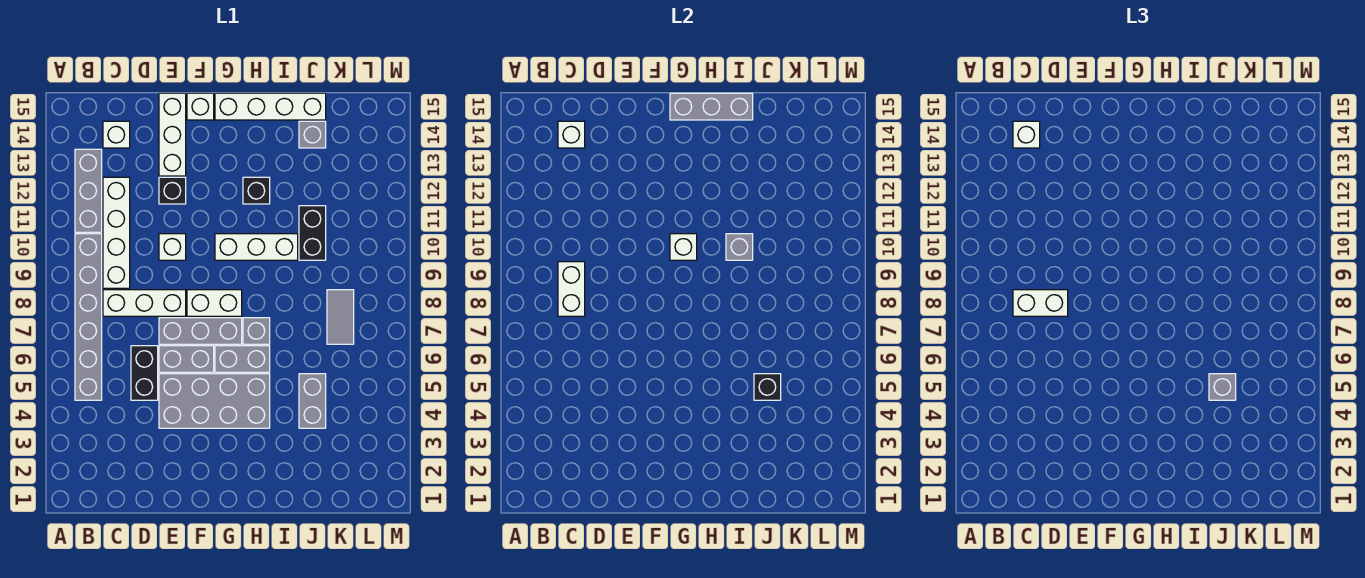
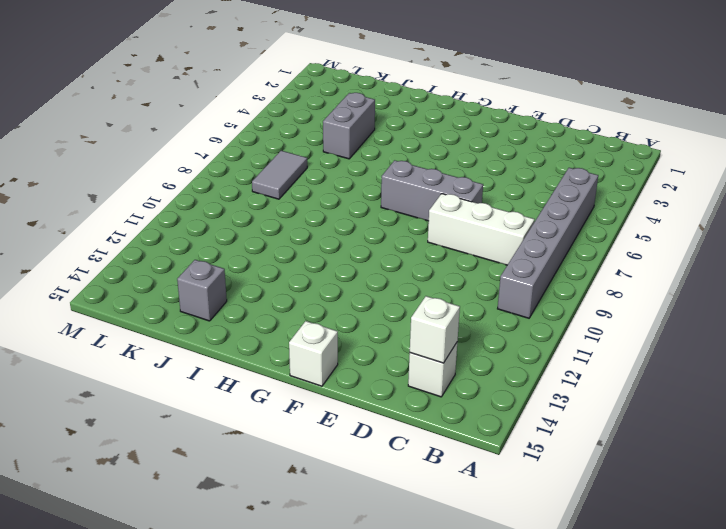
none -> grey 1x3 brick [75,149,102,232]
none -> white 1x4 brick [103,177,130,288]
none -> black 1x2 brick [131,346,158,400]
none -> grey 2x4 brick [159,374,270,428]

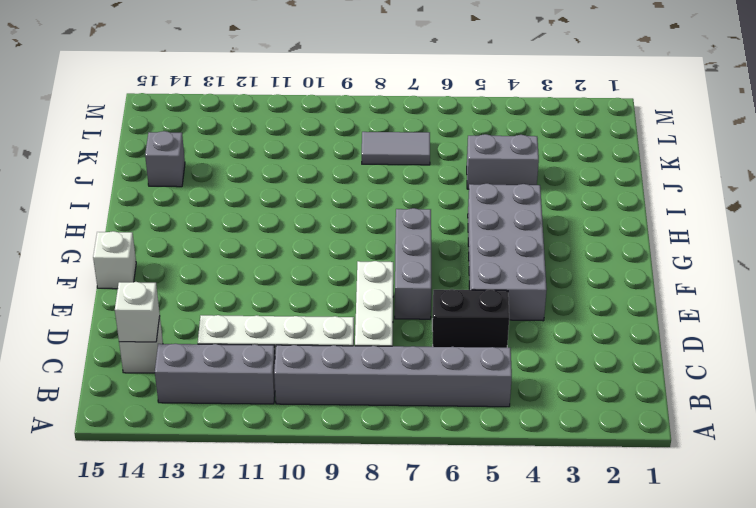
none -> grey 1x2 brick [159,346,214,372]
none -> white 1x1 brick [159,234,186,260]
none -> black 1x1 brick [159,177,186,204]
none -> white 1x3 brick [159,93,186,176]

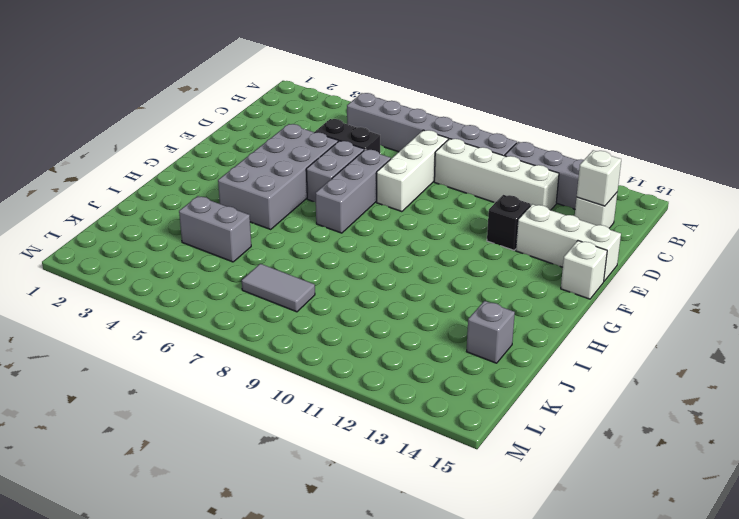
none -> white 1x1 brick [159,234,186,260]
none -> white 1x2 brick [187,290,242,316]
none -> grey 1x2 brick [215,346,270,372]
none -> white 1x3 brick [215,234,298,260]

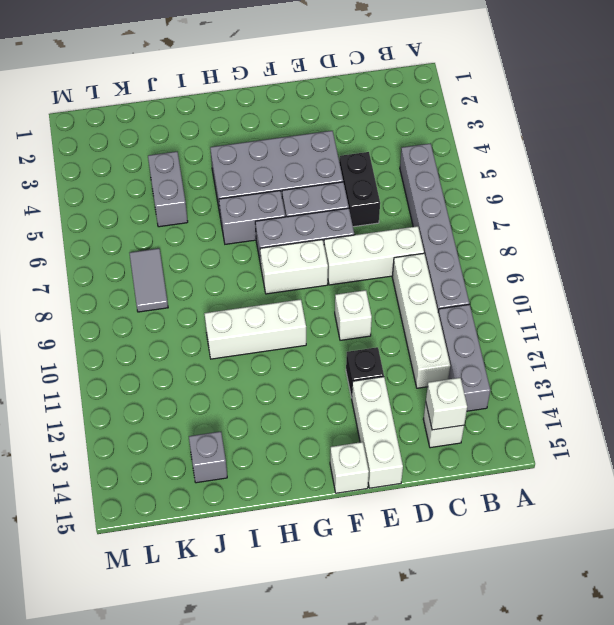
none -> white 1x4 brick [215,93,326,120]
none -> grey 1x1 brick [243,318,270,344]
none -> black 1x1 brick [243,177,270,204]
none -> black 1x2 brick [299,206,326,260]

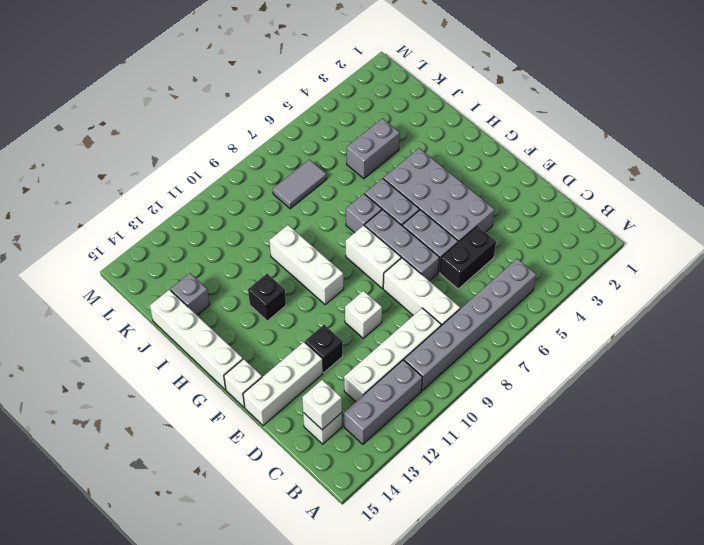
none -> black 1x2 brick [299,206,326,260]
none -> white 1x2 brick [558,262,585,316]
none -> white 1x1 brick [670,234,697,260]
none -> grey 1x3 brick [670,93,753,120]

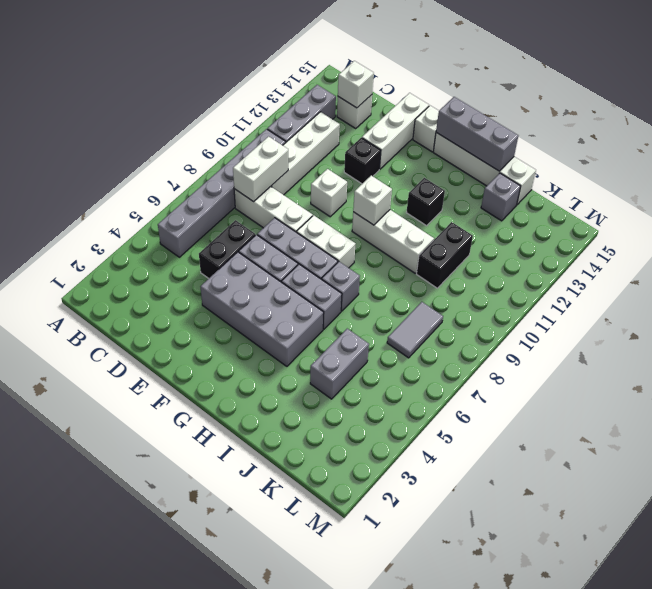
none -> grey 1x1 brick [726,234,753,260]
none -> black 1x1 brick [754,374,781,400]
none -> white 1x2 brick [1013,290,1068,316]
none -> white 1x1 brick [1013,121,1040,148]

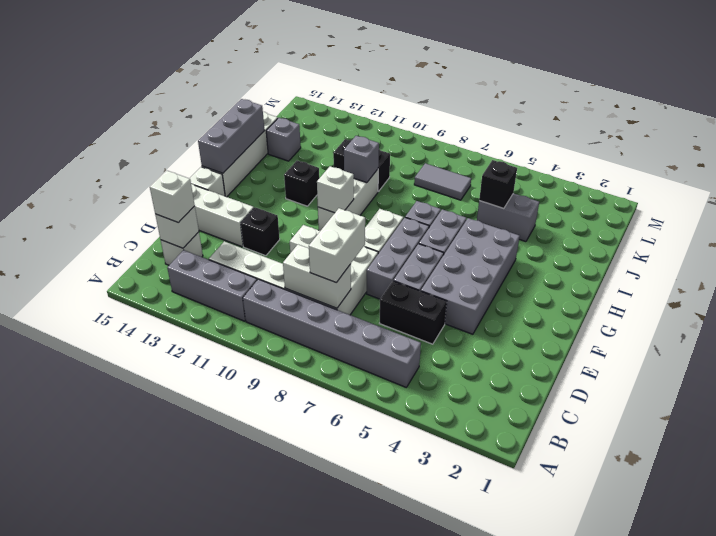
none -> grey 1x1 brick [1209,374,1236,400]

